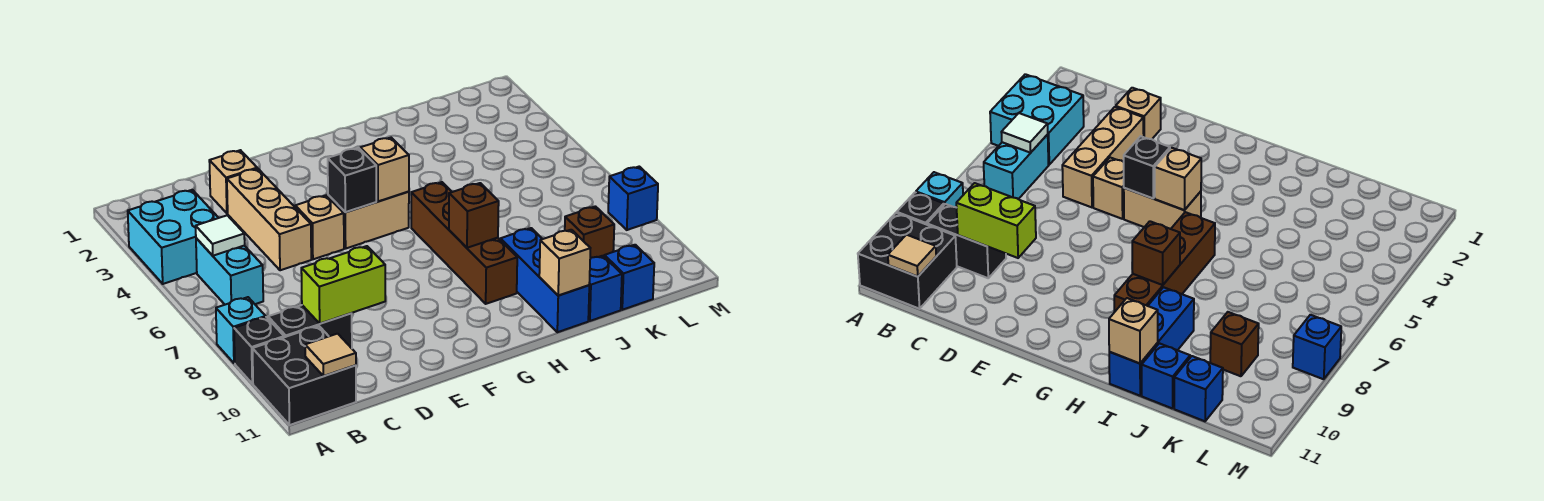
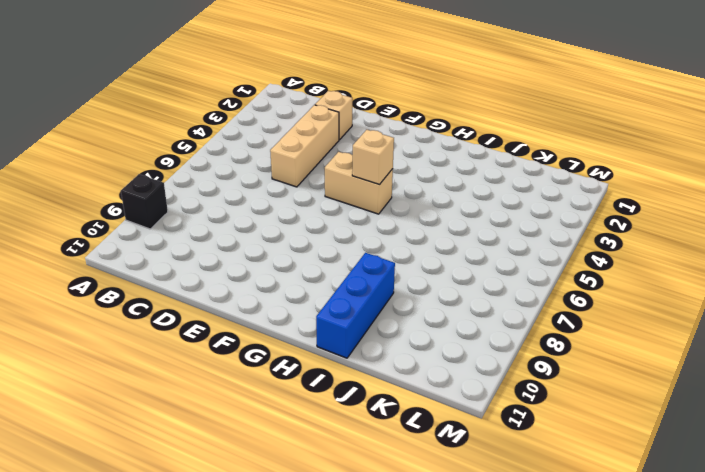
none -> cyan 2x2 brick [128,190,218,284]
none -> cyan 1x1 brick [216,297,266,363]
none -> black 2x2 brick [252,326,356,425]

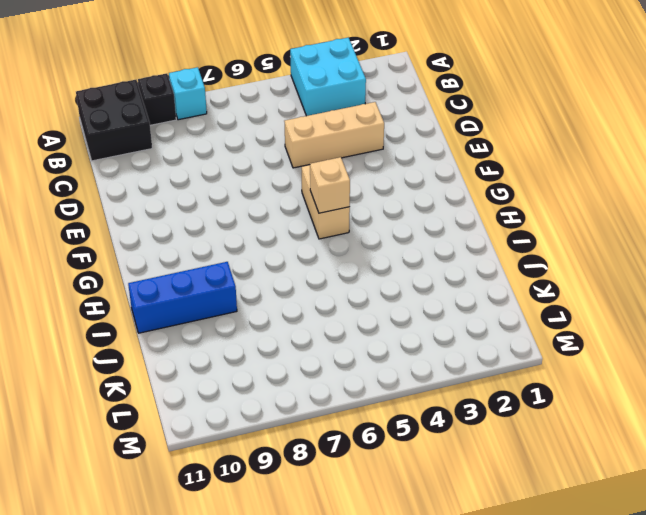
none -> cyan 1x2 brick [196,238,263,305]
none -> black 1x2 brick [268,305,352,348]
none -> tan 1x1 brick [209,150,257,213]

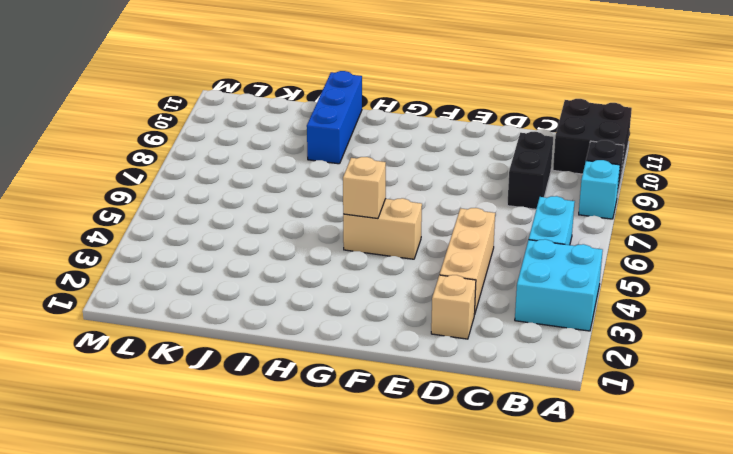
black 1x2 brick [507,132,553,209] -> black 1x2 brick turned to [268,305,352,348]
none -> tan 1x1 brick [295,195,344,259]
none -> brown 1x4 brick [411,182,517,304]
none -> blue 1x1 brick [588,256,622,321]

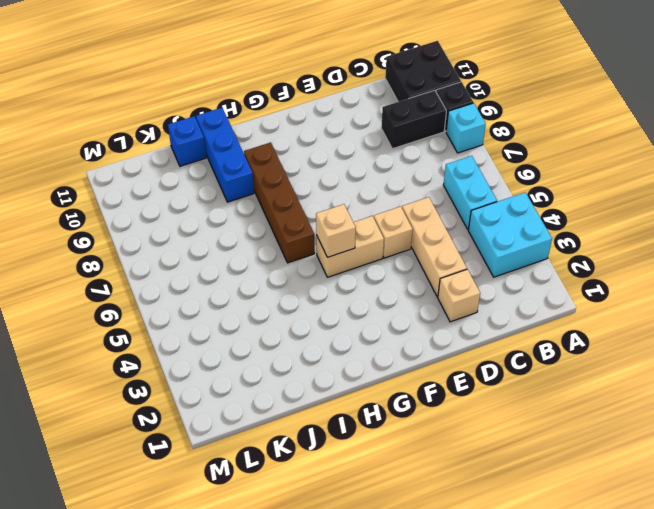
none -> brown 1x1 brick [565,206,614,258]
none -> blue 1x1 brick [604,245,654,310]
none -> blue 1x1 brick [608,167,658,230]

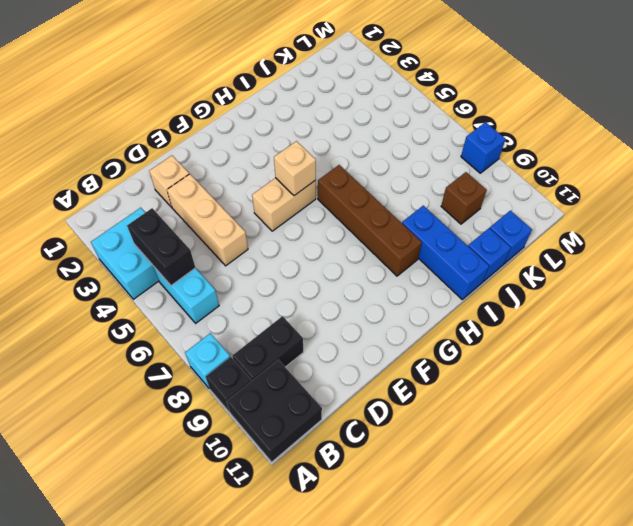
black 1x2 brick [127,208,195,286] -> white 1x1 tile [196,215,245,256]
none -> tan 1x1 brick [295,195,344,259]
none -> tan 1x1 tile [305,334,356,376]
none -> lime 1x2 brick [301,246,385,323]

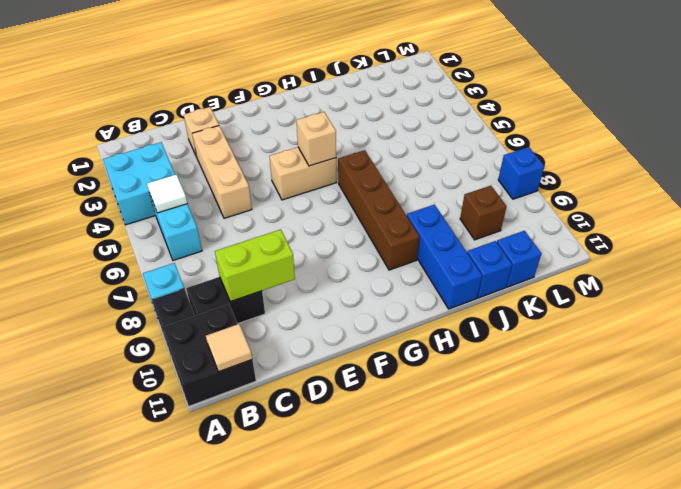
none -> tan 1x1 brick [295,195,344,259]
none -> black 1x1 brick [328,148,376,212]
none -> brown 1x1 brick [449,183,499,248]

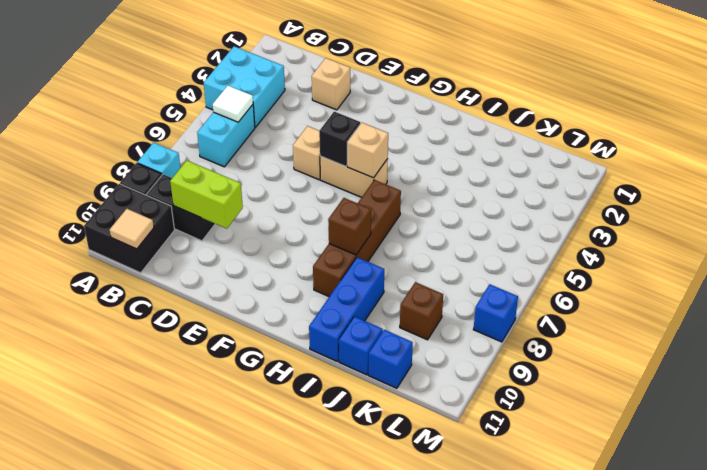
none -> tan 1x3 brick [227,168,311,270]
none -> tan 1x1 brick [539,230,590,296]

